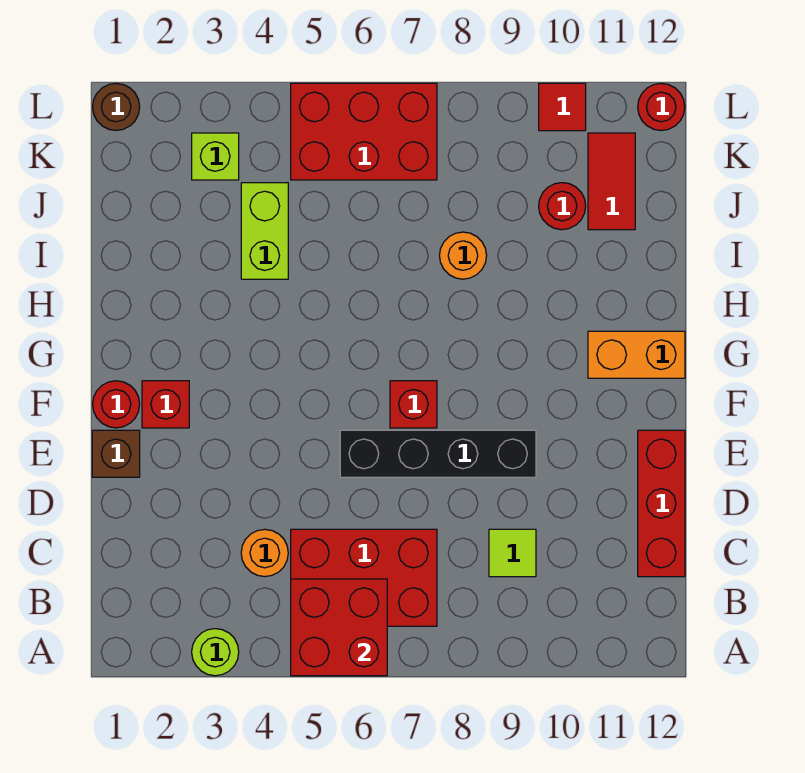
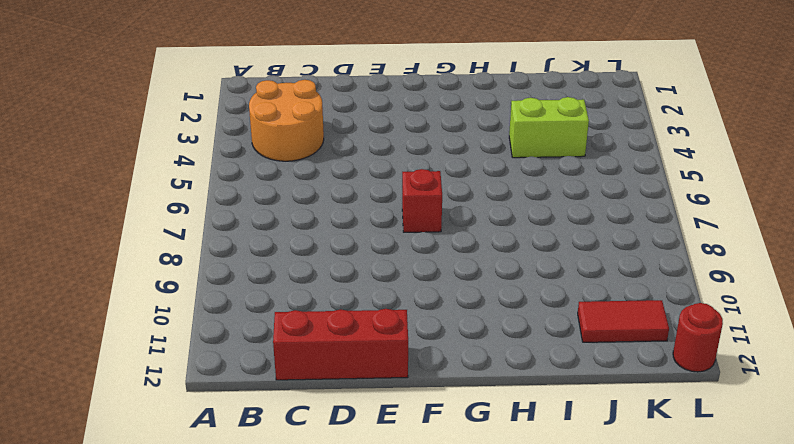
orange 2x2 round brick [249,80,324,161] -> orange 1x1 round brick [241,529,288,577]
none -> lime 1x1 round brick [192,629,239,676]
none -> red 2x3 brick [291,529,437,626]
none -> lime 1x1 tile [489,529,536,577]

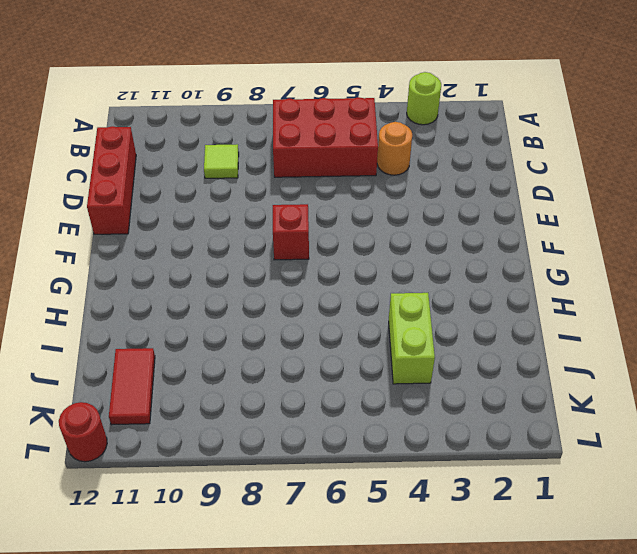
none -> brown 1x1 brick [92,430,140,477]
none -> black 1x4 brick [340,430,536,477]
none -> red 1x1 round brick [93,381,140,428]

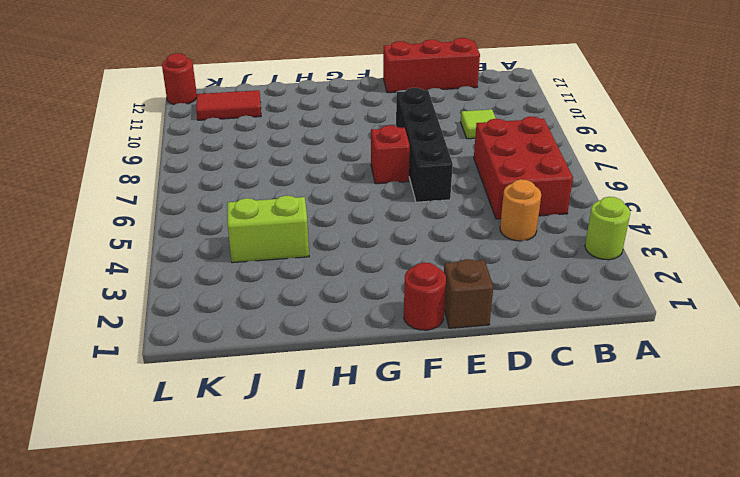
none -> red 1x1 brick [142,381,189,428]
none -> orange 1x2 brick [588,331,685,378]
none -> orange 1x1 round brick [439,232,487,279]

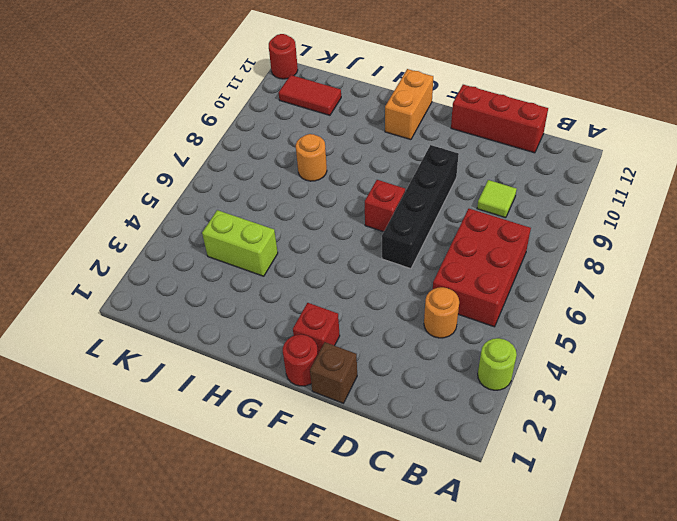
none -> red 1x1 round brick [539,183,586,230]
none -> lime 1x1 brick [192,133,239,180]
none -> red 2x3 brick [291,83,437,180]

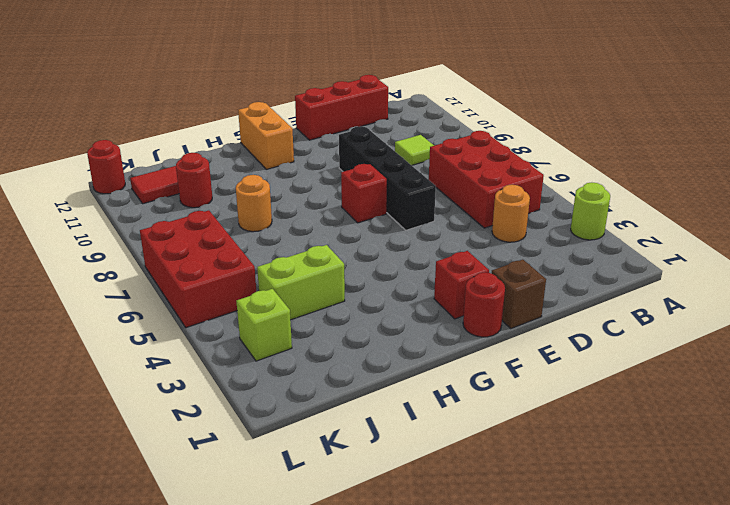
none -> brown 1x1 round brick [93,83,140,131]
none -> red 1x1 tile [539,83,586,131]
none -> red 2x2 brick [291,579,387,676]

